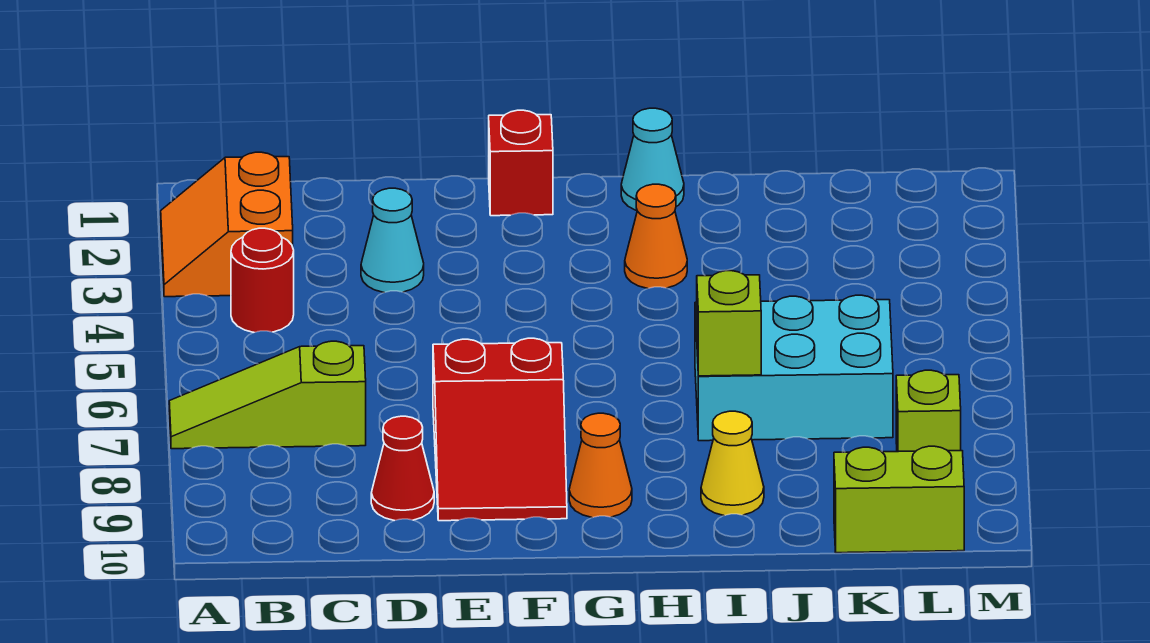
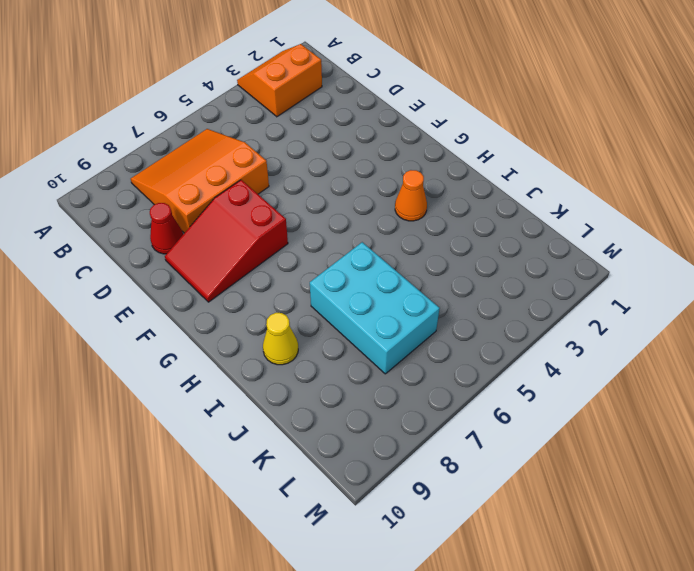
orange 3x3 slope [131,129,269,233] -> lime 1x3 slope [169,341,366,449]
none -> red 1x1 round brick [231,228,294,332]
none -> cyan 1x1 cone [361,188,424,292]
none -> red 1x1 brick [489,110,553,216]

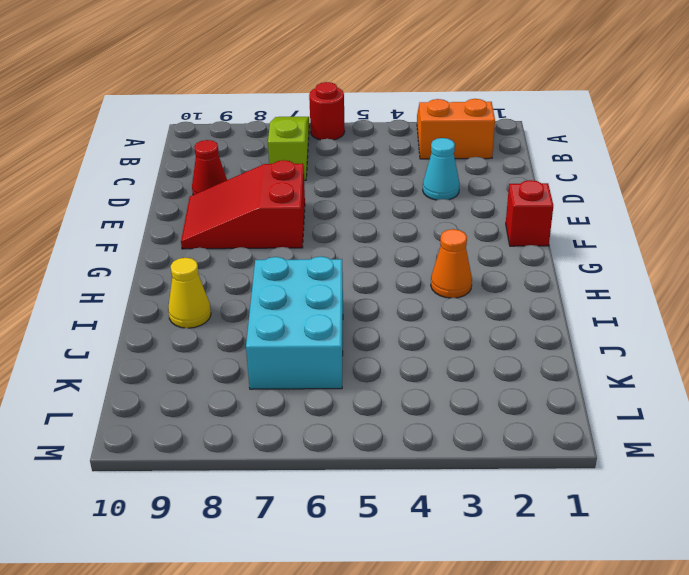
red 1x1 round brick [309,82,345,140] -> red 1x1 round brick moved to [231,228,294,332]
none -> orange 1x1 cone [569,413,632,518]
none -> cyan 1x1 cone [621,108,684,210]
none -> lime 1x2 brick [834,446,964,553]

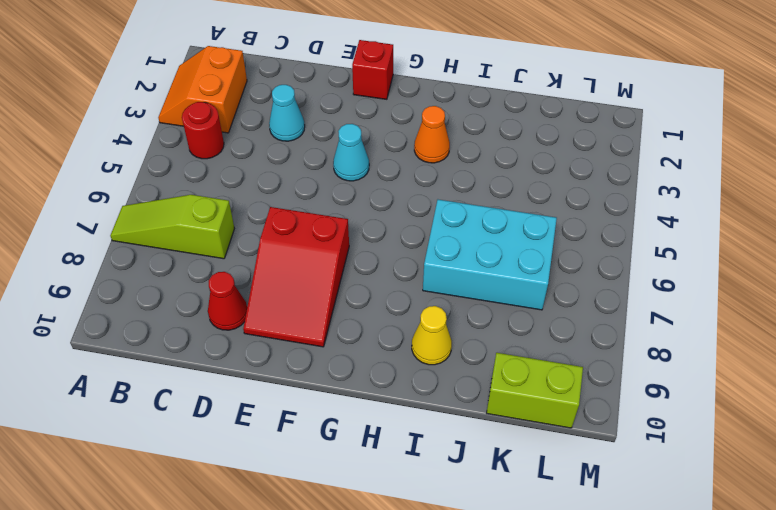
cyan 1x1 cone [333,124,369,181] -> cyan 1x1 cone moved to [621,108,684,210]
none -> orange 1x1 cone [569,413,632,518]
none -> lime 1x1 brick [896,370,961,452]
none -> lime 1x1 brick [697,271,761,376]

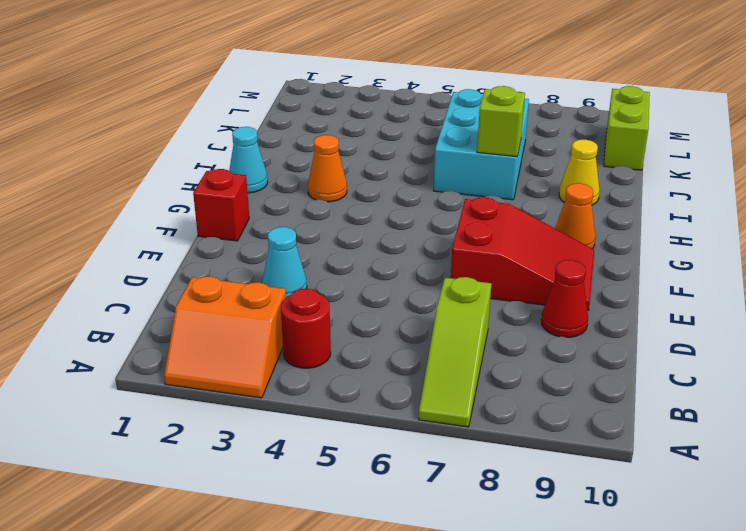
none -> lime 1x1 brick [896,370,961,452]

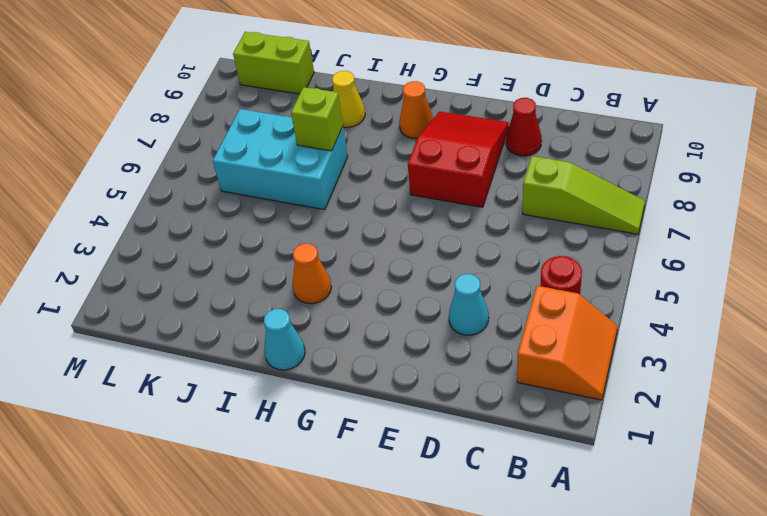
none -> red 1x1 brick [489,110,553,216]
none -> lime 1x1 brick [896,370,961,452]

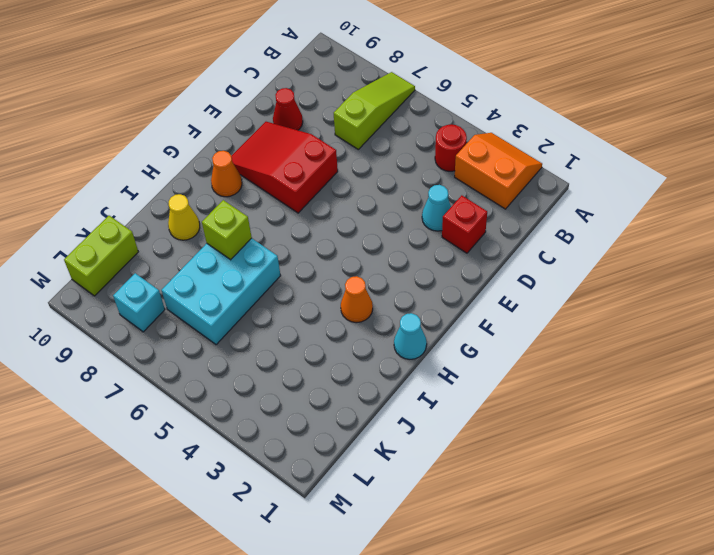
red 1x1 brick [442,195,487,253] -> red 1x1 brick moved to [489,110,553,216]
cyan 1x1 brick [113,273,165,332] -> lime 1x1 brick [896,370,961,452]

